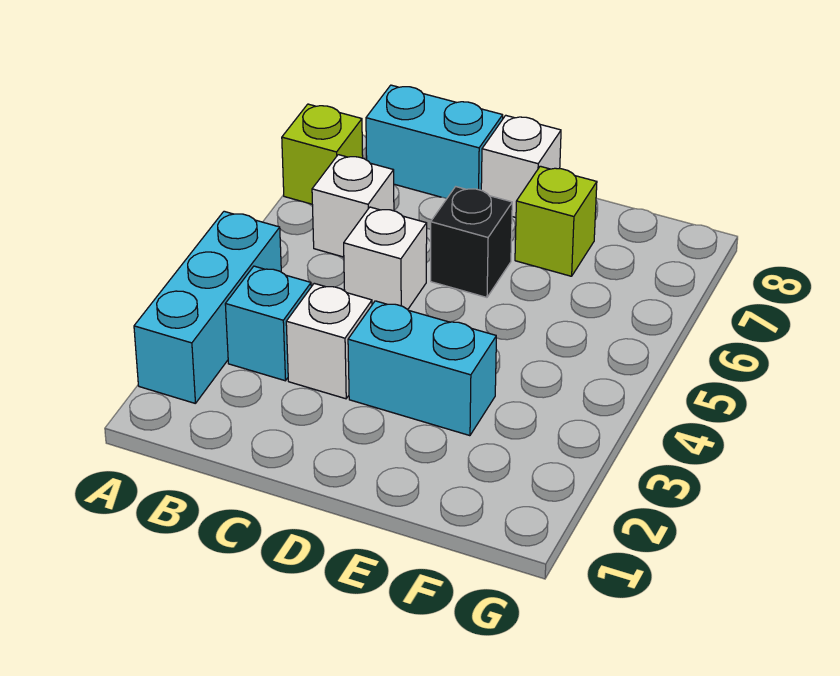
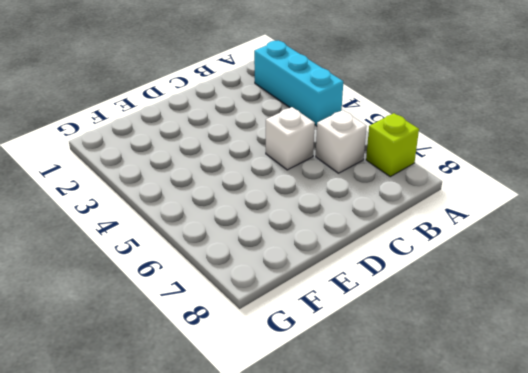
none -> cyan 1x1 brick [225,266,311,381]
none -> cyan 1x2 brick [366,85,503,198]

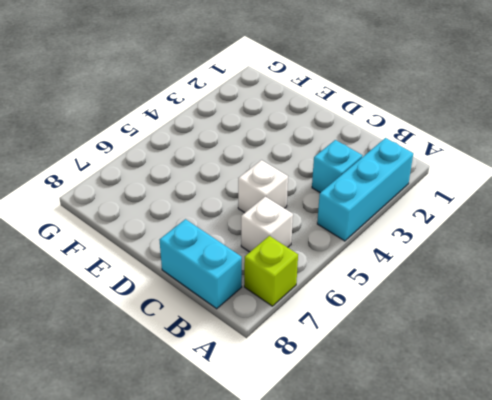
none -> white 1x1 brick [286,283,372,399]
none -> cyan 1x2 brick [348,301,496,436]

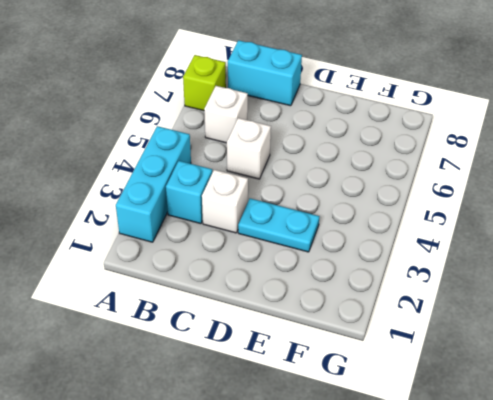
cyan 1x2 plate [238,198,320,252] -> cyan 1x2 brick [348,301,496,436]
none -> black 1x1 brick [431,187,512,297]
none -> white 1x1 brick [481,115,561,218]

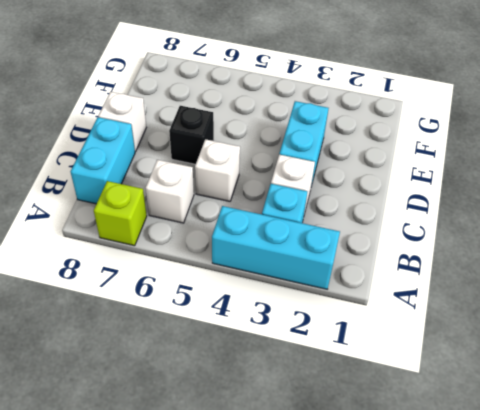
none -> lime 1x1 brick [515,166,597,276]

